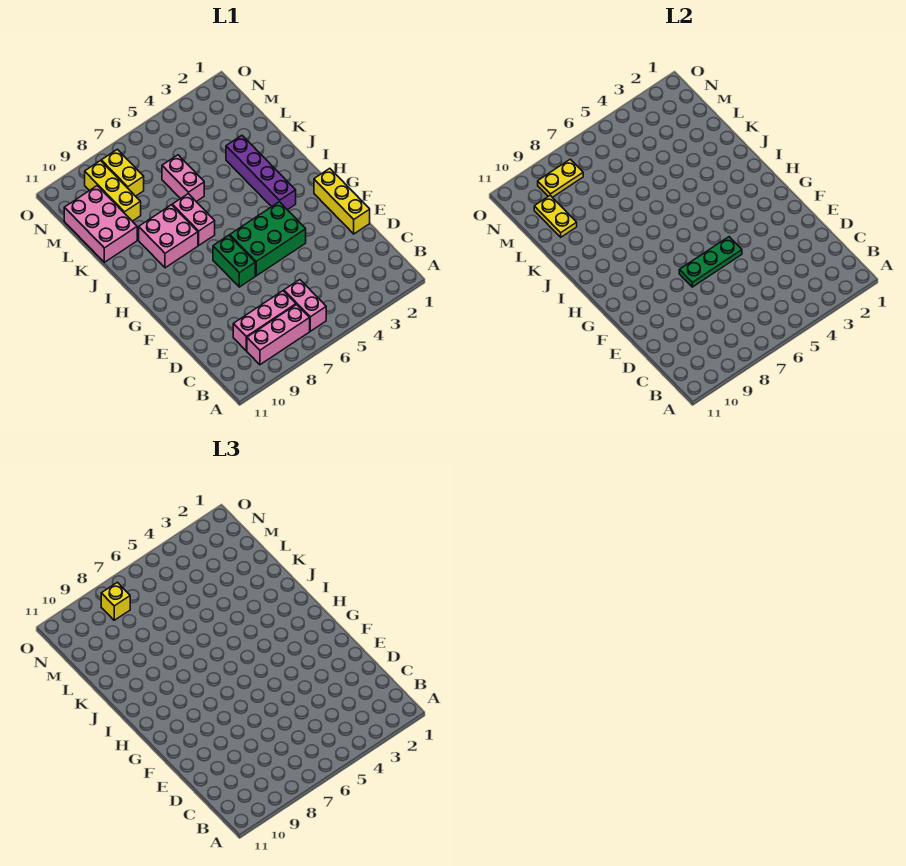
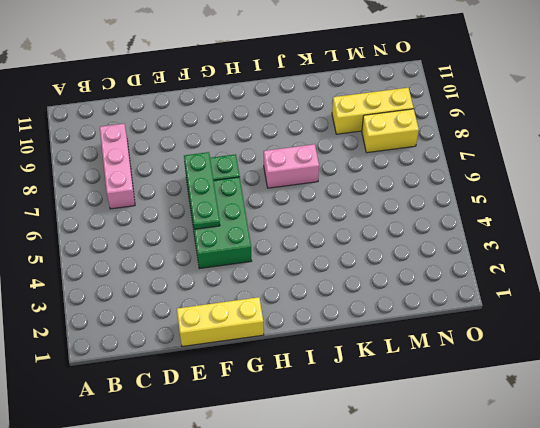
none -> pink 1x2 brick [284,280,326,331]
none -> pink 1x3 brick [247,305,310,365]
none -> purple 1x4 brick [226,135,296,210]

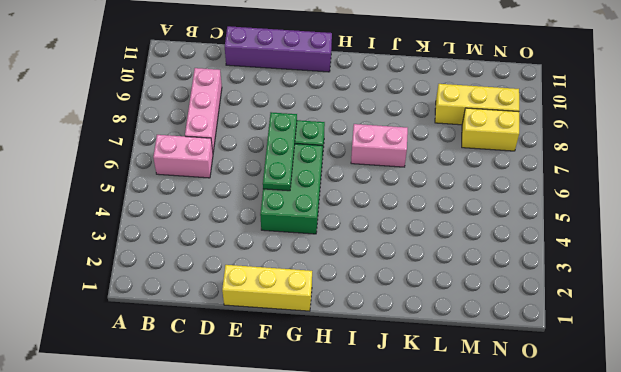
purple 1x4 brick [225,26,332,72] -> purple 1x4 brick moved to [226,135,296,210]
none -> pink 1x3 brick [247,305,310,365]
none -> pink 2x2 brick [139,205,198,268]
none -> pink 1x2 brick [162,155,204,202]

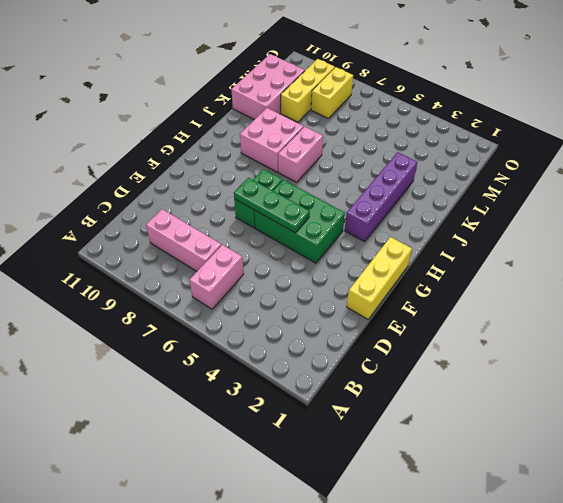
none -> pink 1x3 brick [247,305,310,365]
none -> pink 1x2 brick [162,155,204,202]
none -> yellow 1x2 plate [534,195,577,237]

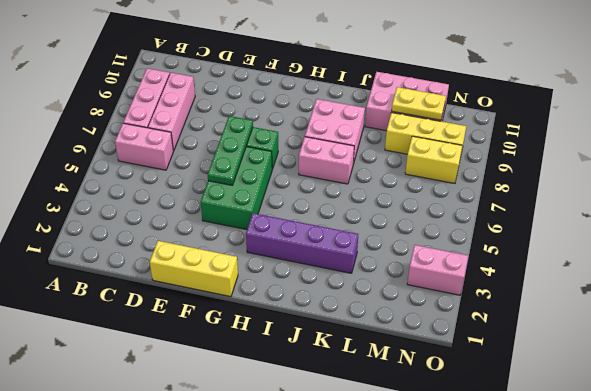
pink 1x2 brick [407,245,468,295] -> pink 1x2 brick moved to [162,155,204,202]
none -> yellow 1x2 plate [538,159,583,197]
none -> yellow 1x1 brick [101,582,130,620]

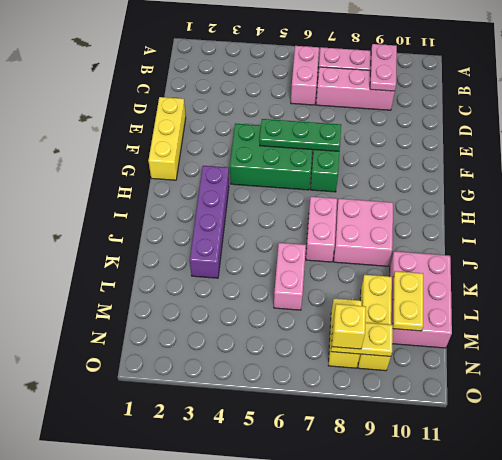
pink 1x2 plate [370,44,397,91] -> none

